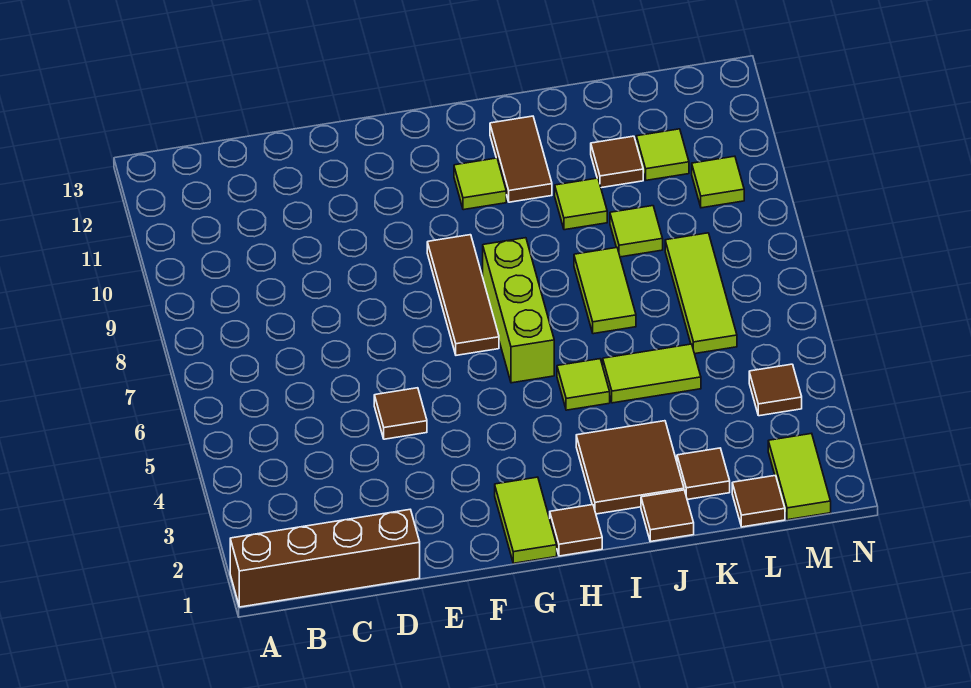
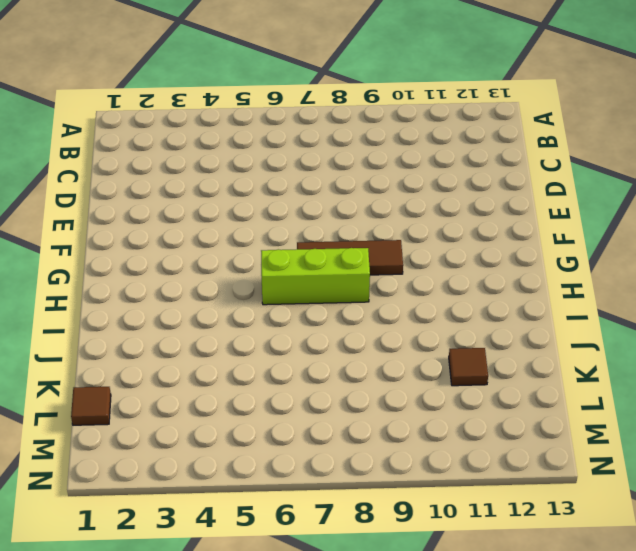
none -> brown 1x4 brick [230,510,420,607]
none -> brown 1x1 tile [374,388,427,439]
none -> lime 1x2 tile [495,477,557,563]

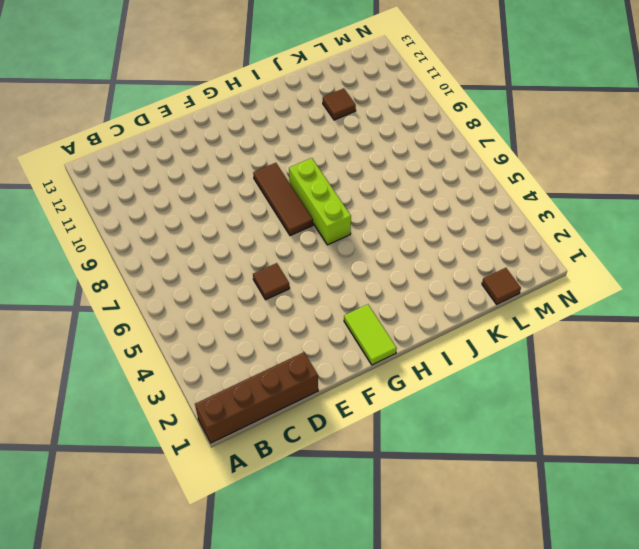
none -> brown 1x1 tile [550,505,602,556]
none -> lime 1x1 tile [454,158,506,210]
none -> brown 2x2 tile [576,421,684,514]

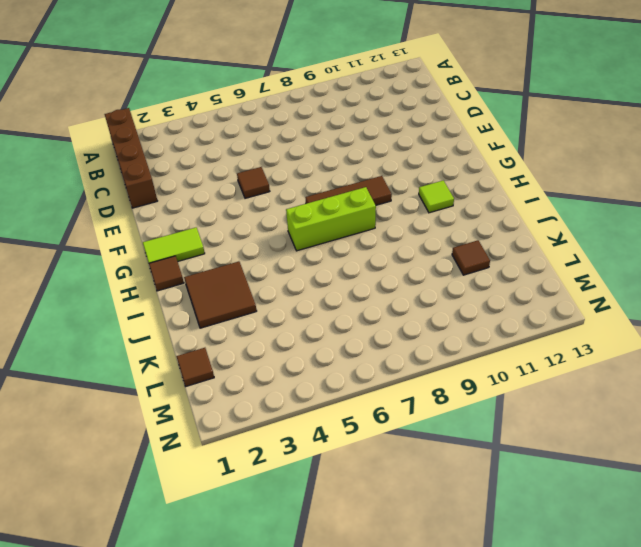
none -> lime 1x1 tile [557,359,610,410]
none -> brown 1x2 tile [490,116,552,202]
none -> brown 1x1 tile [641,490,694,542]

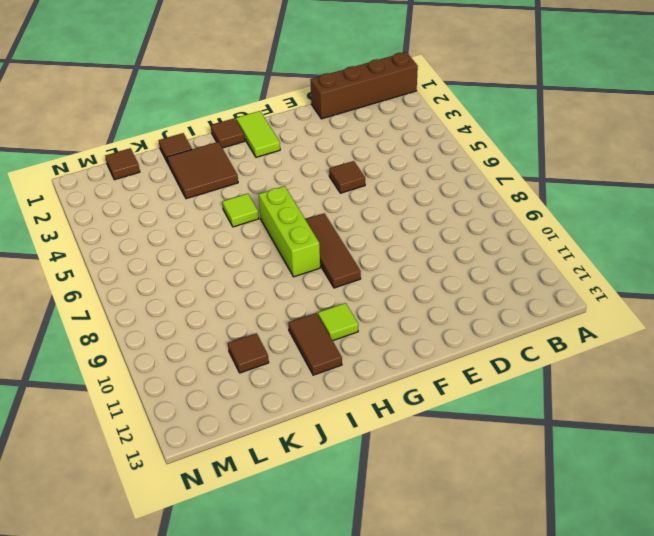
none -> lime 1x2 tile [603,344,701,403]
none -> lime 1x2 tile [574,247,636,334]
none -> lime 1x1 tile [555,178,607,230]

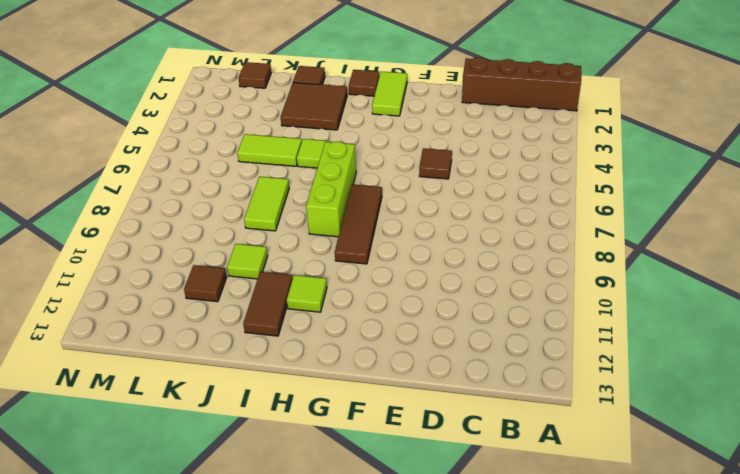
none -> brown 1x1 tile [677,448,730,500]
none -> lime 1x1 tile [610,206,663,257]
none -> lime 1x3 tile [665,233,737,354]

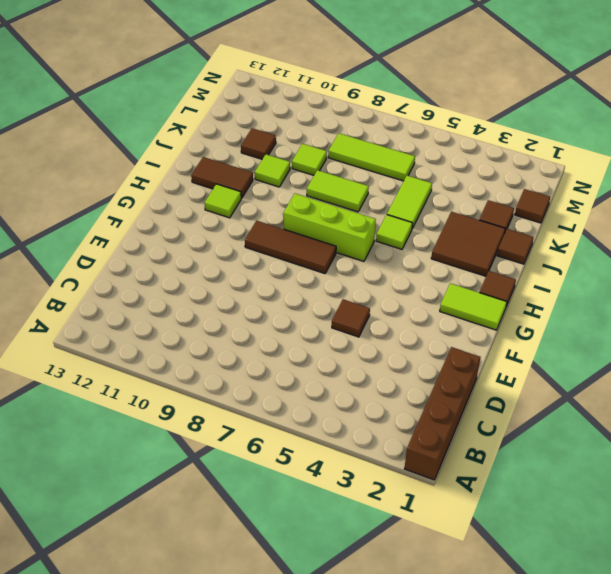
none -> lime 1x1 tile [636,129,689,180]
none -> lime 1x2 tile [768,433,831,520]
none -> brown 1x1 tile [749,364,802,416]

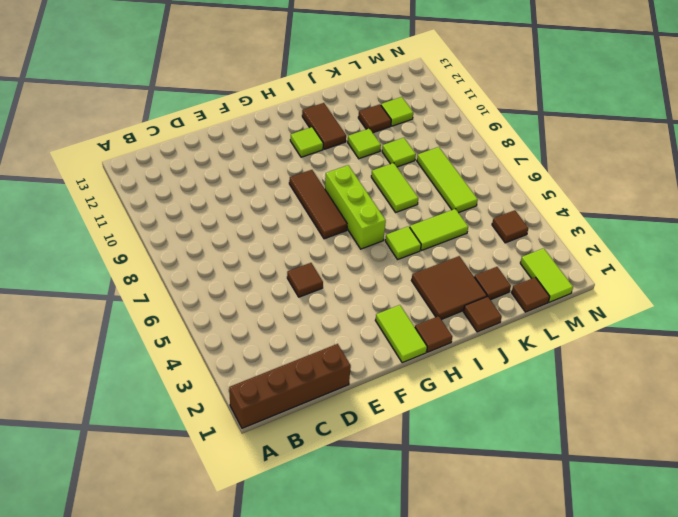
none -> lime 1x1 tile [692,156,744,208]

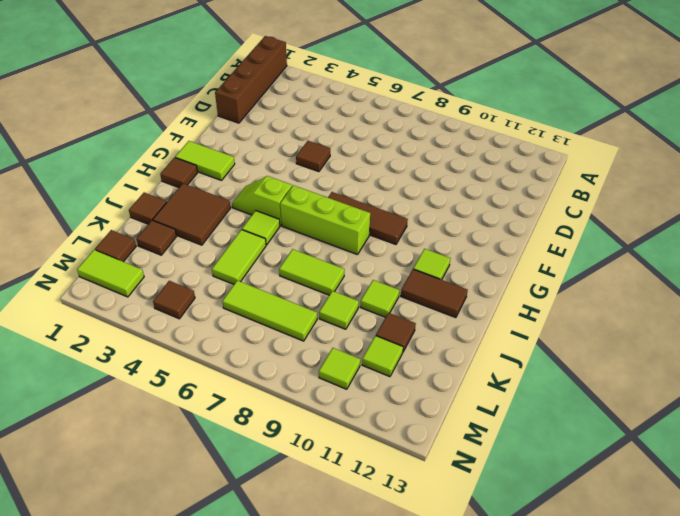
lime 1x2 slope [232,176,292,225] -> none

